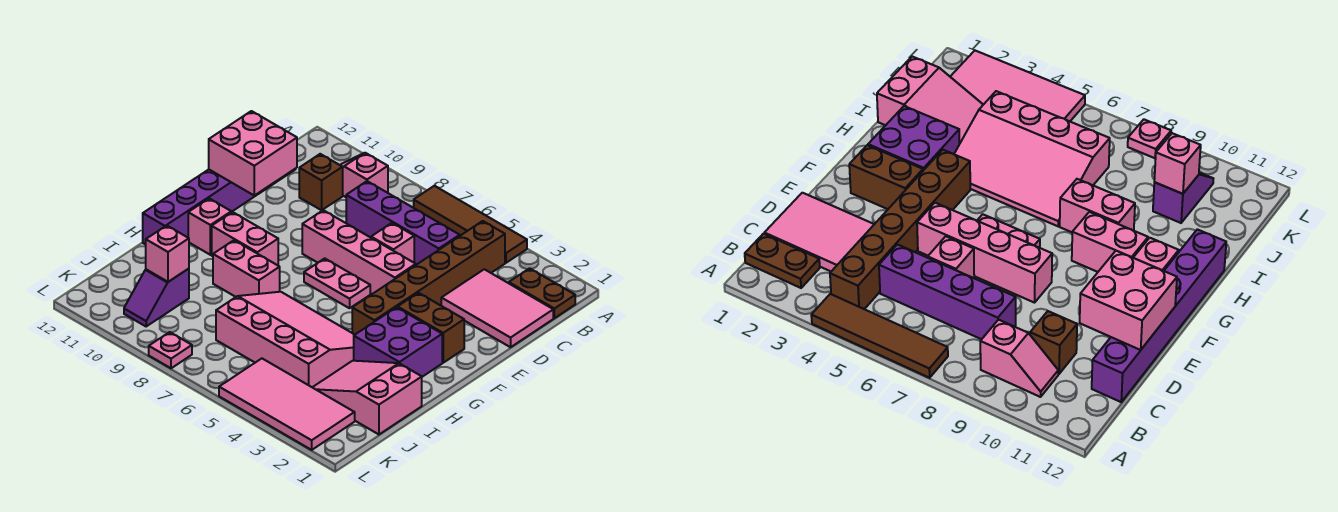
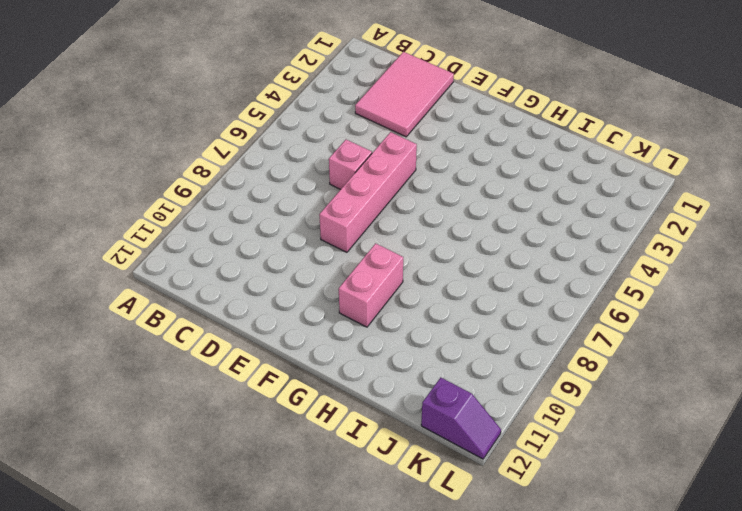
purple 1x2 slope [421,378,501,459] -> purple 1x2 slope moved to [124,269,189,326]
none -> brown 1x4 tile [414,186,527,263]
none -> brown 1x2 plate [509,268,575,318]
none -> brown 1x6 brick [352,221,505,334]

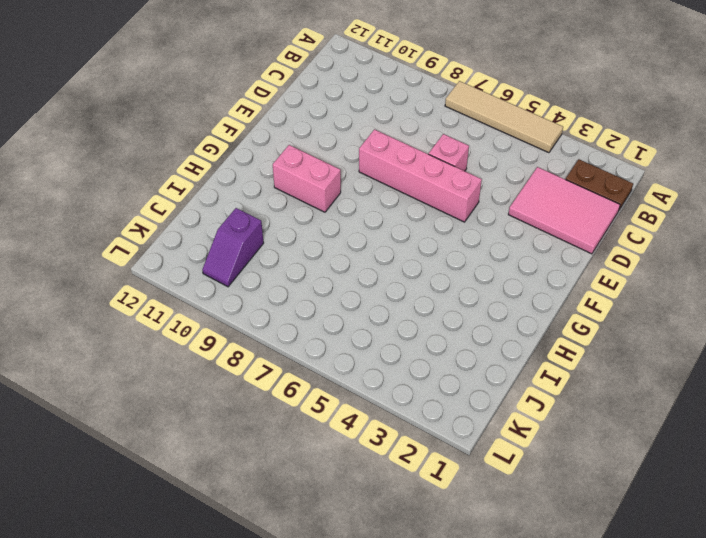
tan 1x4 tile [445,81,563,153] -> brown 1x4 tile [414,186,527,263]
none -> brown 1x6 brick [352,221,505,334]
none -> pink 1x2 slope [340,153,388,197]
none -> purple 1x4 brick [346,181,460,265]

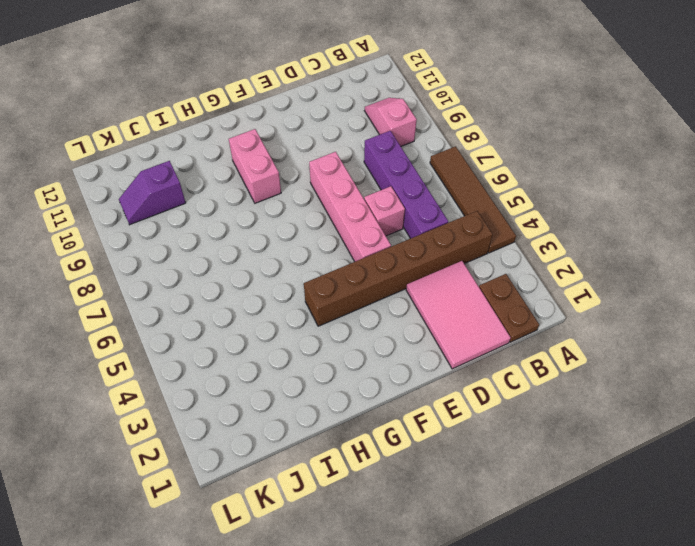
none -> brown 1x1 brick [299,154,343,210]
none -> purple 1x6 brick [143,169,295,245]
none -> brown 1x2 brick [398,293,464,363]

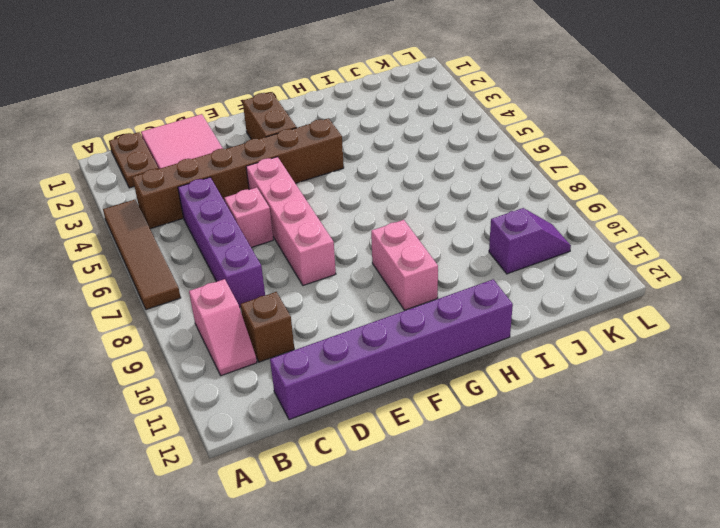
none -> pink 1x2 plate [304,258,370,308]
none -> purple 2x2 brick [354,307,442,377]
none -> pink 1x1 brick [188,199,231,255]

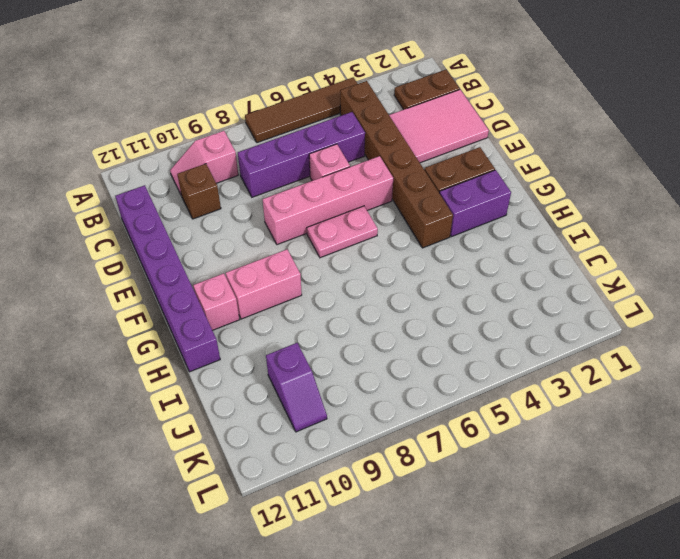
purple 1x2 brick [439,170,511,237] -> purple 2x2 brick [354,307,442,377]
none -> pink 3x4 slope [216,292,355,387]
none -> pink 1x2 brick [213,240,280,297]
none -> pink 2x3 slope [313,361,422,434]

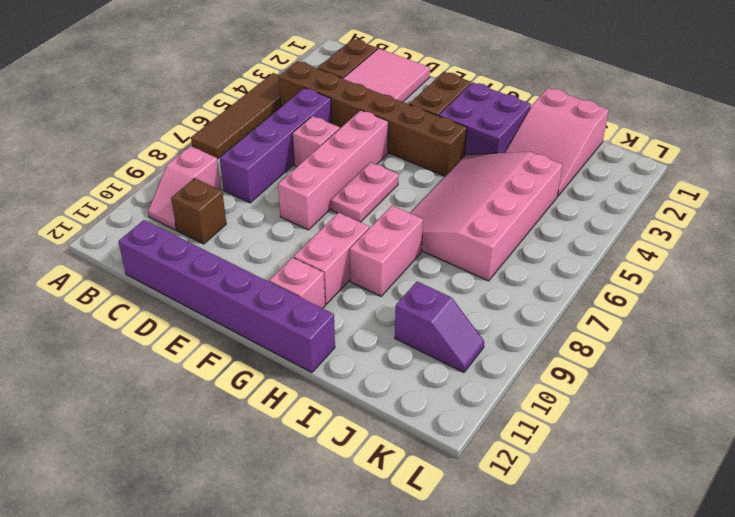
none -> pink 2x4 tile [219,359,355,450]
none -> pink 1x1 plate [149,332,192,368]
none -> pink 2x2 brick [209,111,297,195]

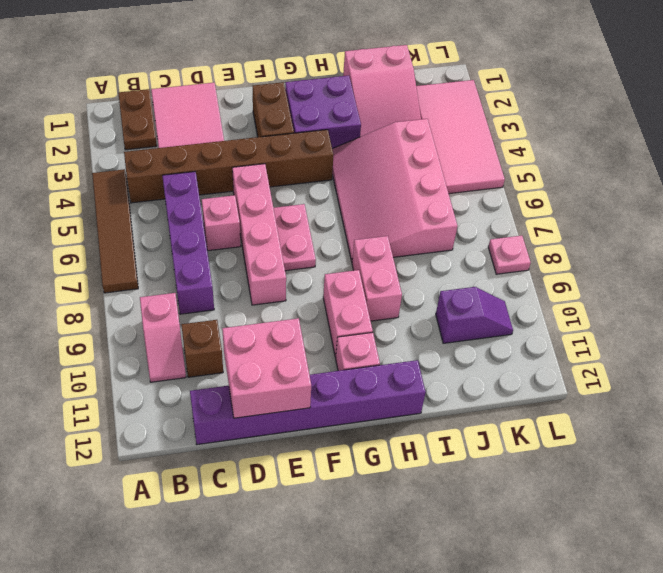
none -> pink 1x1 brick [146,225,189,282]

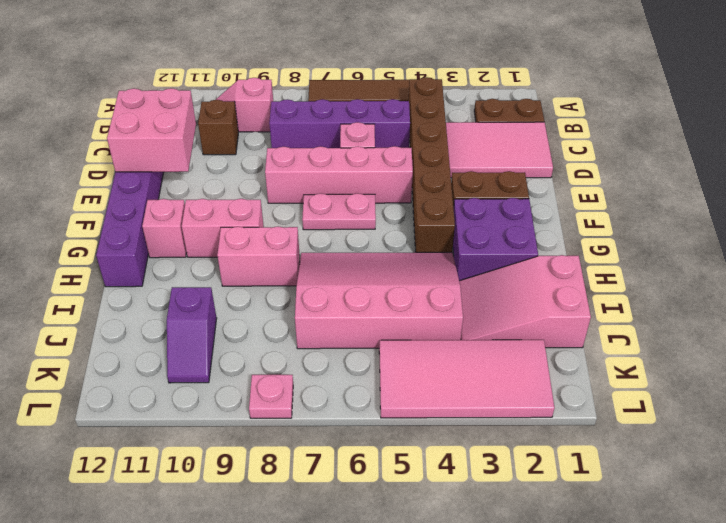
none -> pink 1x1 brick [146,225,189,282]

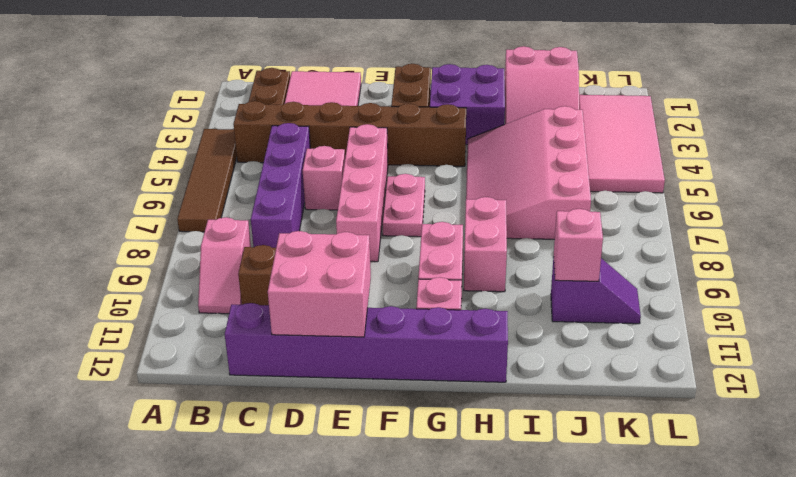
none -> pink 1x1 plate [149,332,192,368]

